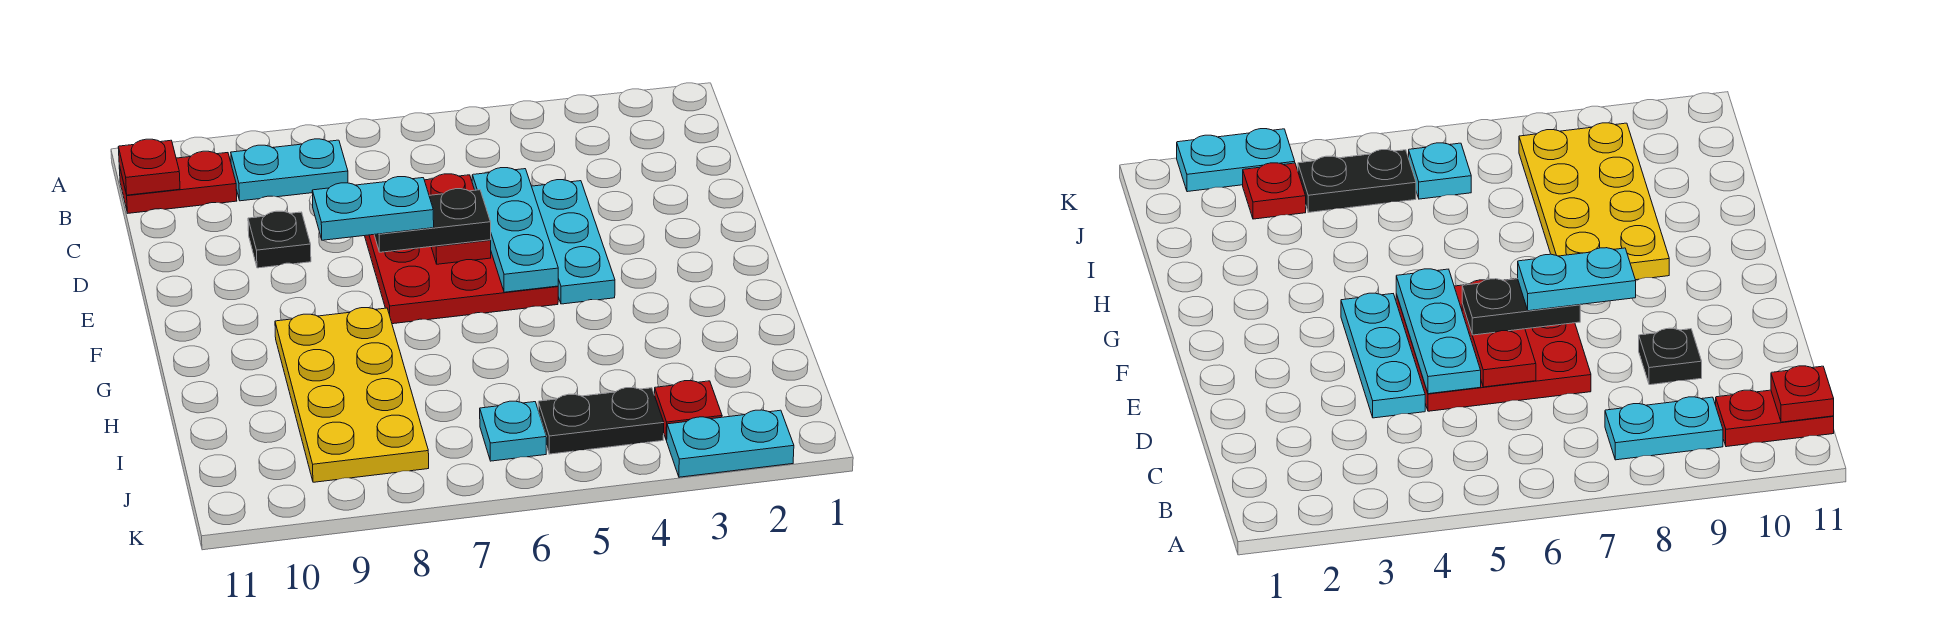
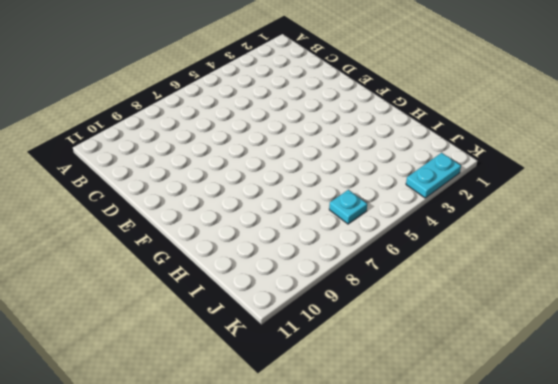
none -> cyan 1x2 plate [231,139,348,201]
none -> red 1x2 plate [119,151,237,213]
none -> cyan 1x3 plate [532,180,615,304]

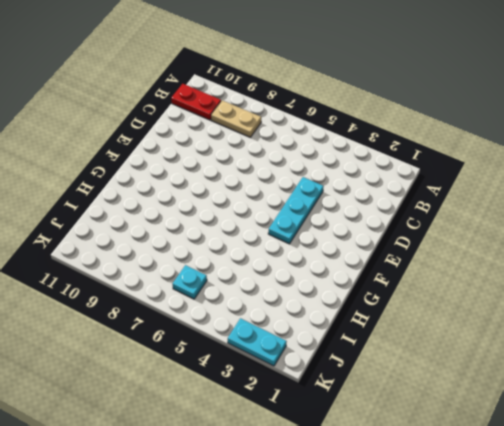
tan 1x2 plate [211,100,261,137] -> cyan 1x2 plate [231,139,348,201]
none -> red 3x3 plate [365,235,558,324]
none -> black 1x1 plate [248,211,311,268]
none -> yellow 2x4 plate [275,308,429,482]

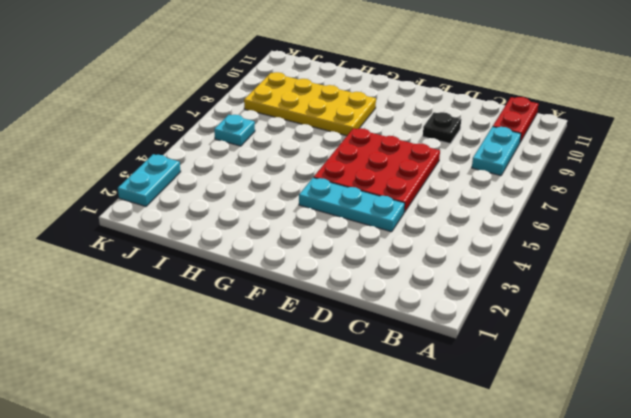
none -> red 1x1 plate [655,381,722,440]
none -> black 1x2 plate [538,388,664,454]
none -> red 1x1 plate [118,139,180,195]

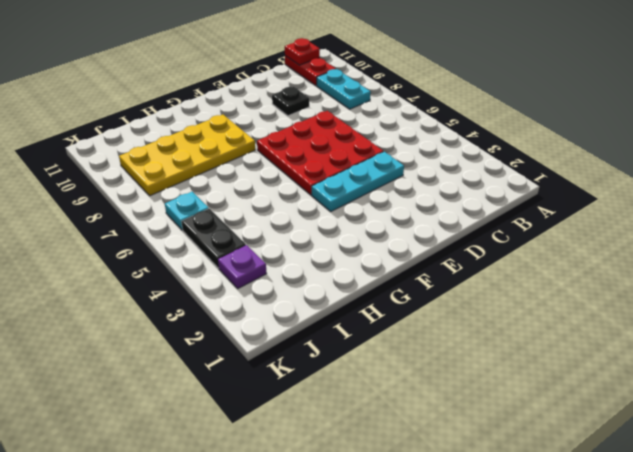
purple 1x1 plate [218,245,267,288] -> red 1x1 plate [655,381,722,440]
none -> cyan 1x2 plate [667,410,794,477]
none -> cyan 1x3 plate [472,168,558,292]
none -> red 1x2 plate [425,174,491,264]

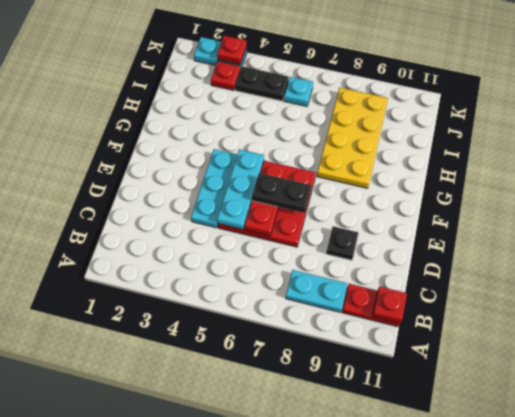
red 1x1 plate [217,36,247,65] -> none
none -> cyan 1x2 plate [312,177,434,240]

